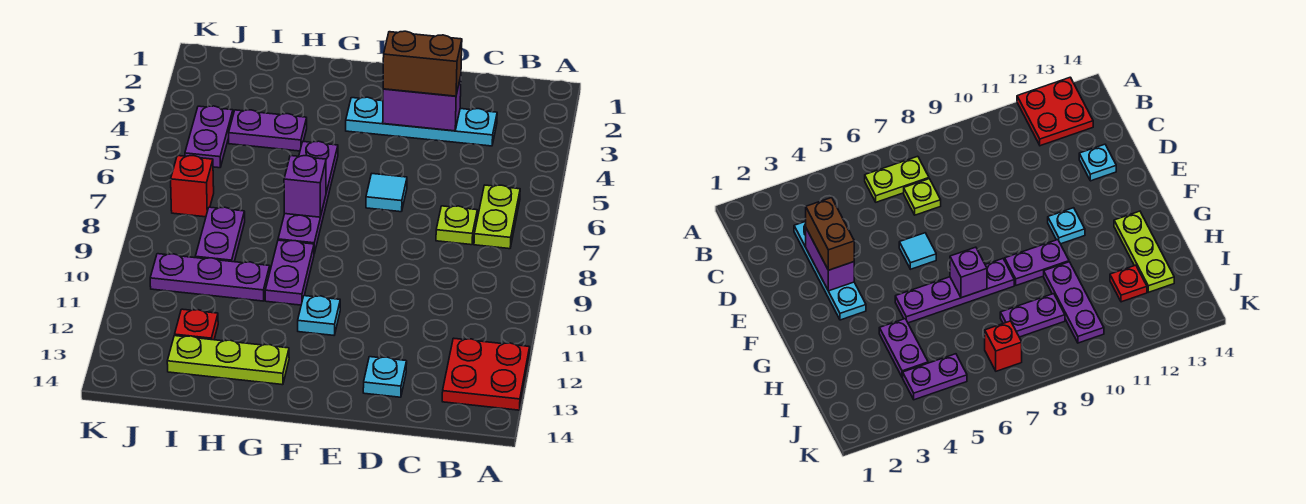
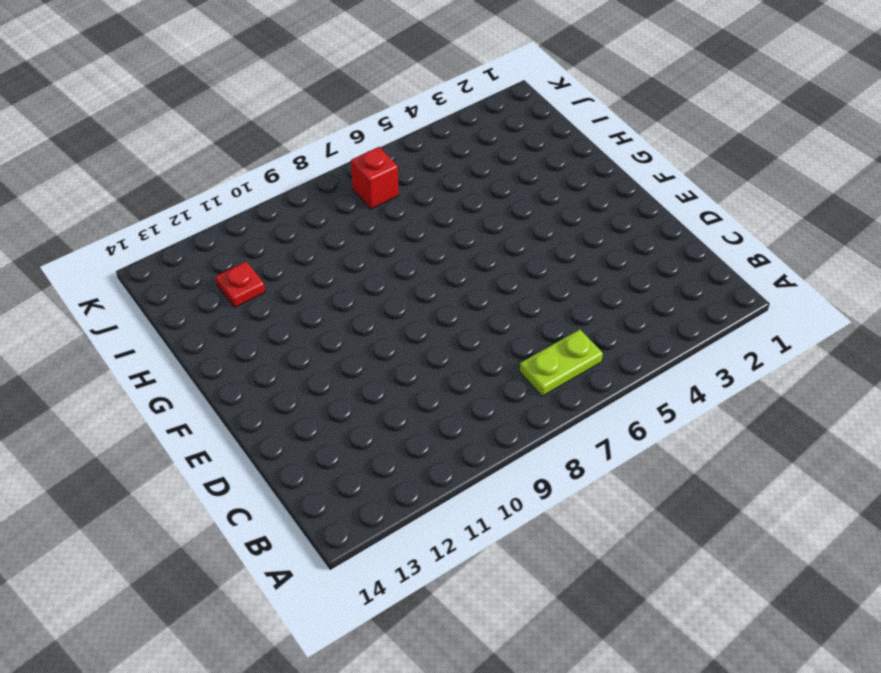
none -> red 2x2 plate [442,338,530,410]
none -> cyan 1x4 plate [346,97,497,146]
none -> lime 1x1 plate [436,206,477,245]

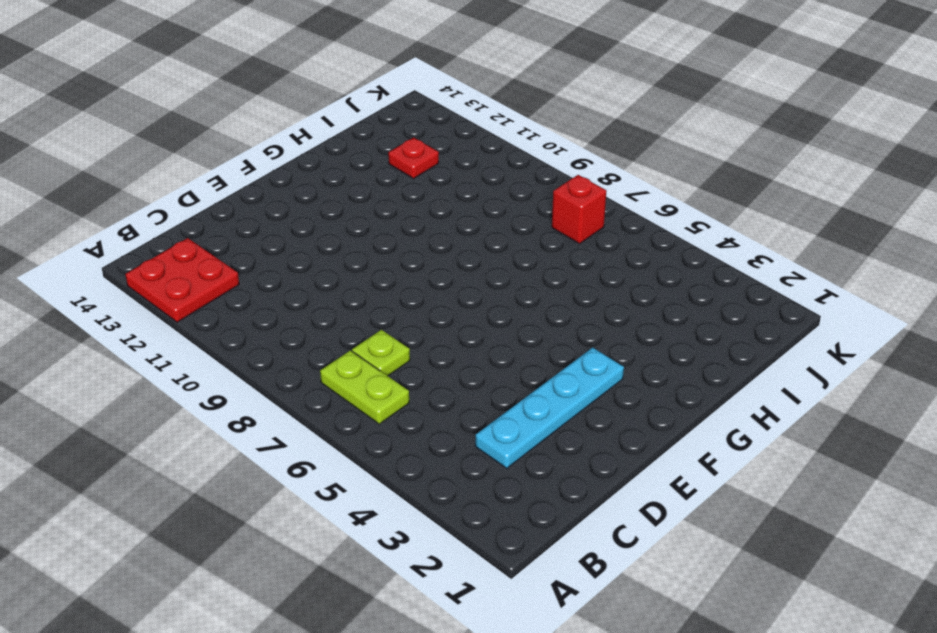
none -> cyan 1x1 plate [363,357,407,397]
none -> cyan 1x1 tile [366,174,407,212]
none -> cyan 1x1 plate [298,296,340,335]

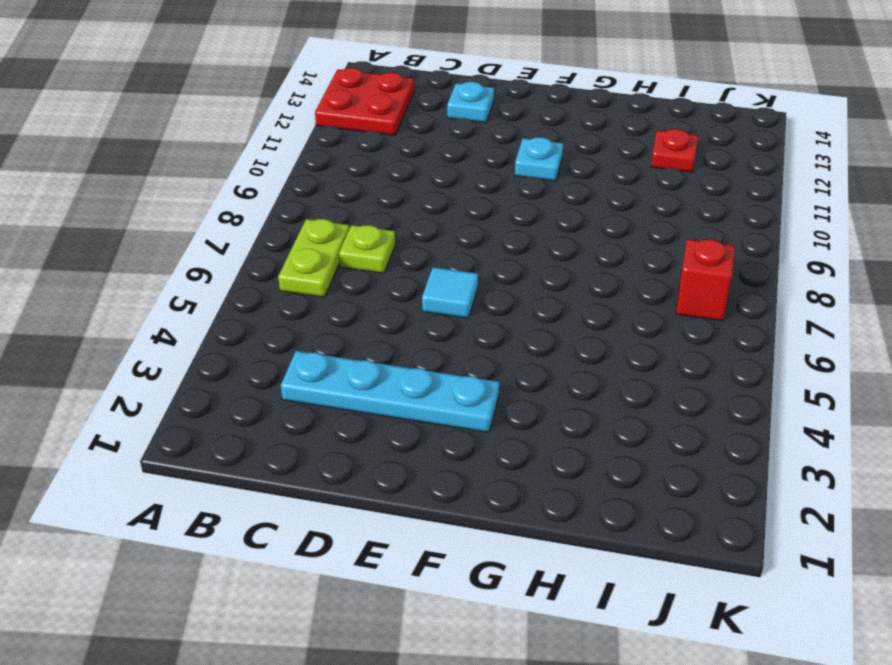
none -> purple 1x4 plate [278,141,338,253]
none -> purple 1x2 plate [265,240,314,305]
none -> lime 1x3 plate [167,336,289,385]

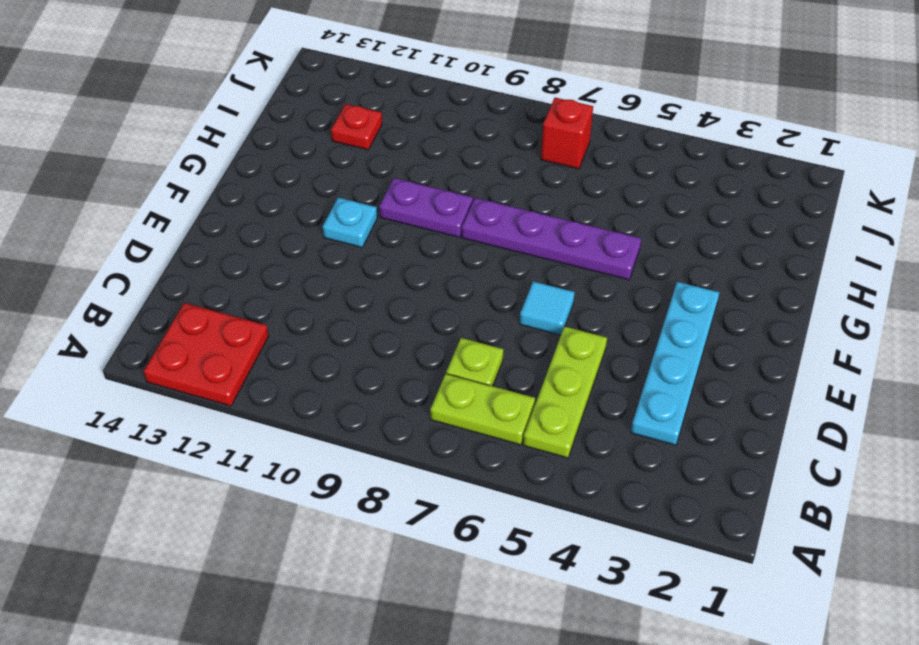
lime 1x3 plate [523,327,607,458] -> lime 1x3 plate moved to [167,336,289,385]
none -> cyan 1x1 plate [363,357,407,397]
none -> purple 1x2 plate [229,110,307,151]
none -> purple 1x3 plate [150,254,270,301]

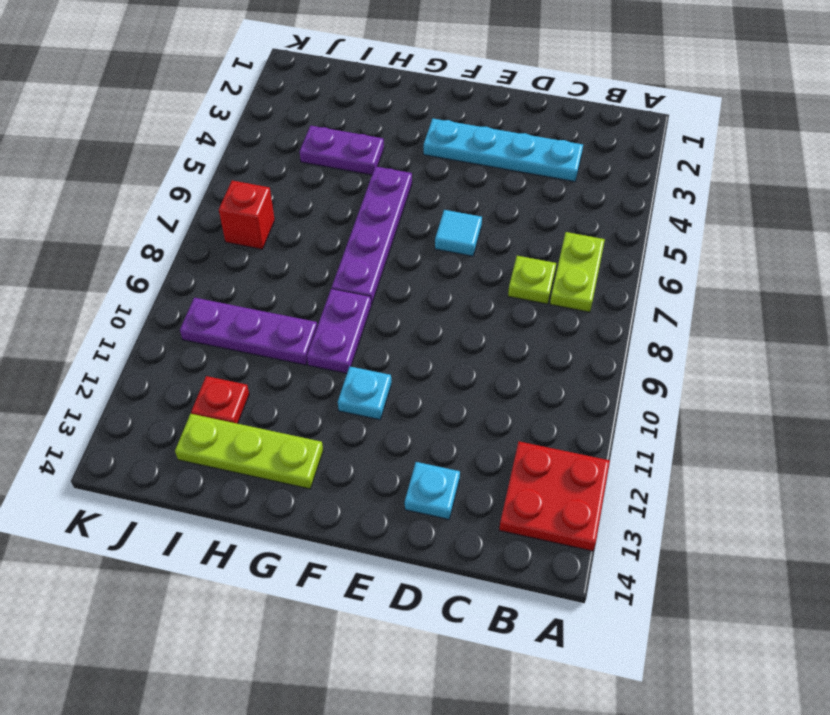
none -> purple 1x2 plate [195,207,245,262]
none -> purple 1x2 plate [185,106,233,168]
none -> purple 1x2 brick [383,76,461,131]

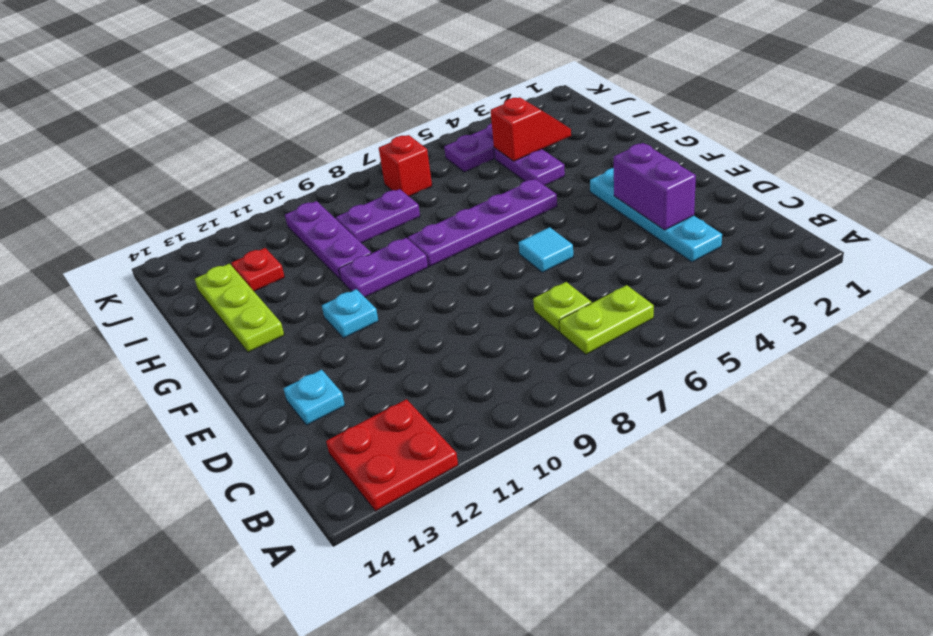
red 1x2 slope [491,97,571,161] -> none
none -> purple 1x1 brick [284,156,326,217]
none -> brown 1x2 brick [383,31,462,96]

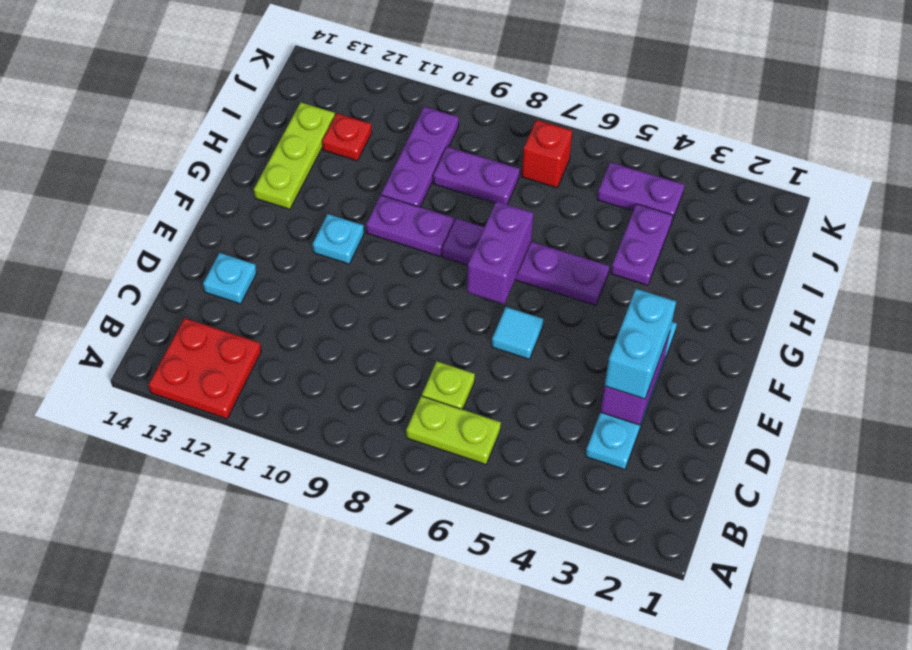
cyan 1x2 brick [605,289,676,399] -> brown 1x2 brick [383,31,462,96]
purple 1x2 brick [467,201,534,304] -> purple 1x1 brick [284,156,326,217]

